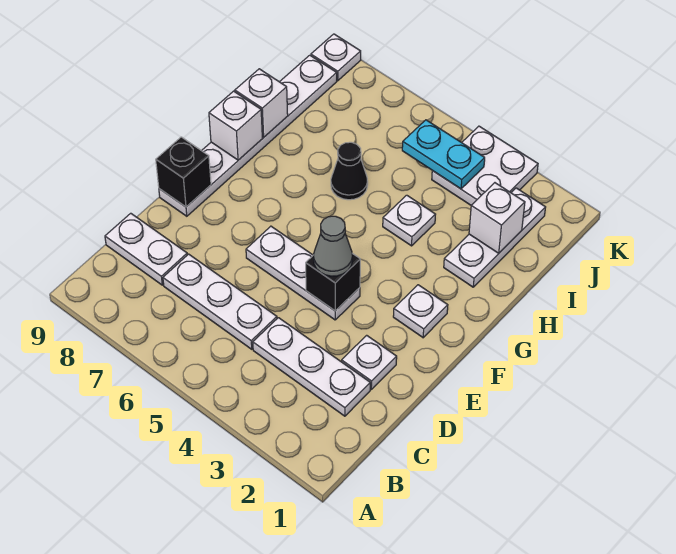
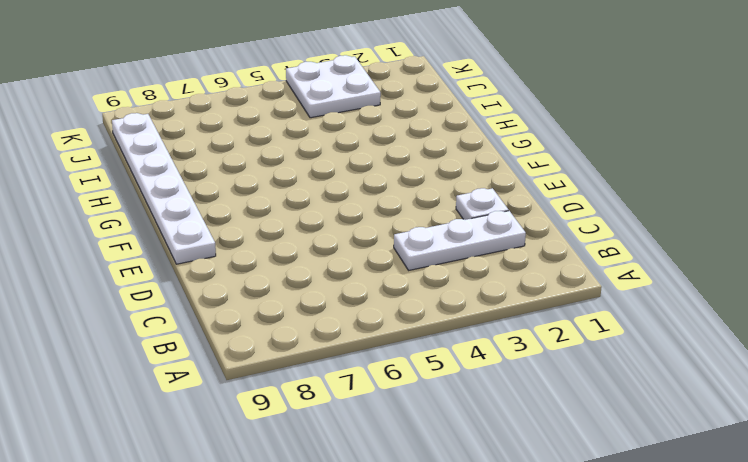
none -> white 1x3 plate [163,254,277,349]
none -> white 1x2 plate [105,213,187,285]
none -> white 1x3 plate [246,226,360,320]

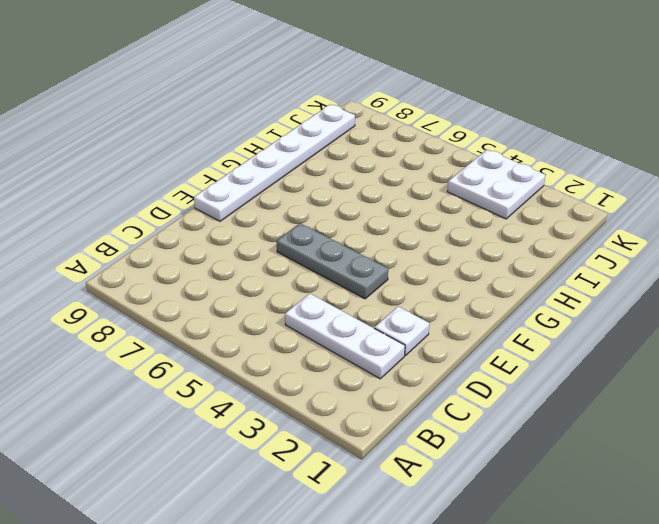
grey 1x3 plate [277,223,388,299] -> white 1x3 plate [246,226,360,320]
none -> white 1x3 plate [163,254,277,349]
none -> white 1x2 plate [105,213,187,285]
none -> white 1x1 plate [393,285,448,338]

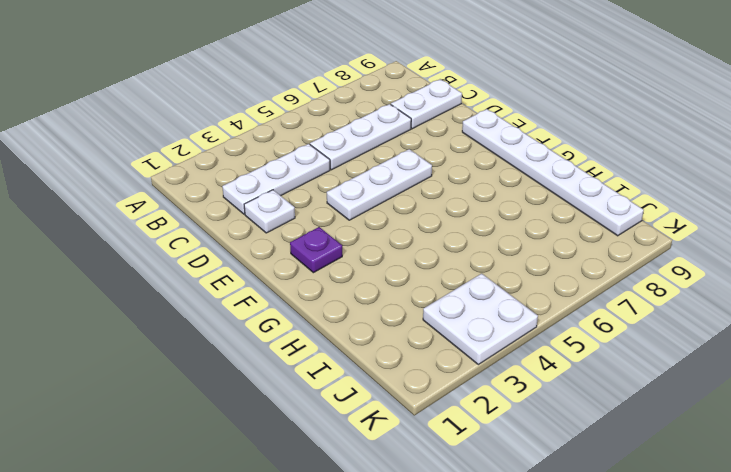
purple 1x1 plate [290,227,342,273] -> white 1x1 plate [393,285,448,338]
none -> white 1x3 plate [444,188,546,287]
none -> white 1x1 plate [383,195,436,246]
none -> black 1x1 cone [331,142,368,200]

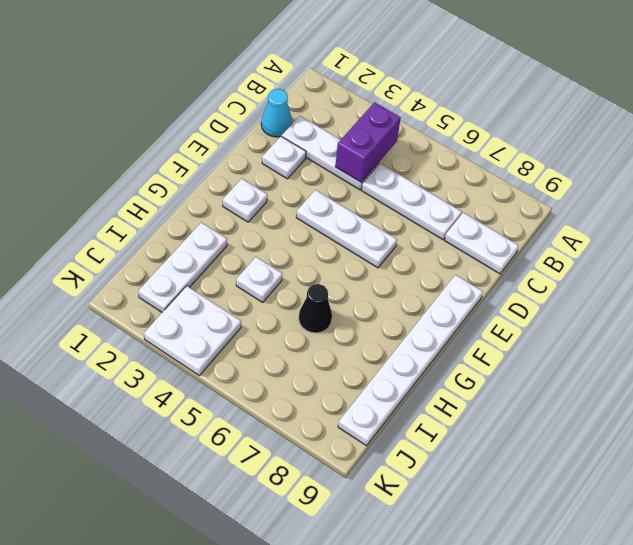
purple 1x2 brick [335,102,401,182] -> none
cyan 1x1 cone [261,89,292,137] -> none
none -> white 1x1 plate [311,34,361,81]
none -> black 1x1 brick [306,254,360,311]
none -> black 1x1 brick [156,137,211,207]

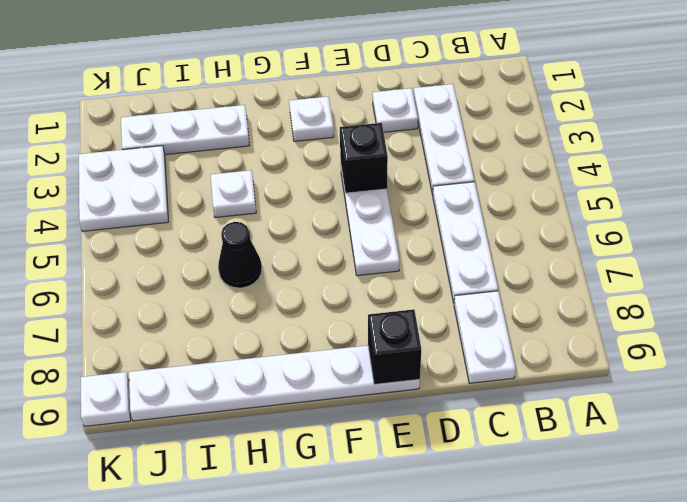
none -> white 1x1 brick [209,91,262,160]
none -> white 1x1 brick [235,69,288,137]
none -> white 1x1 brick [469,183,525,253]

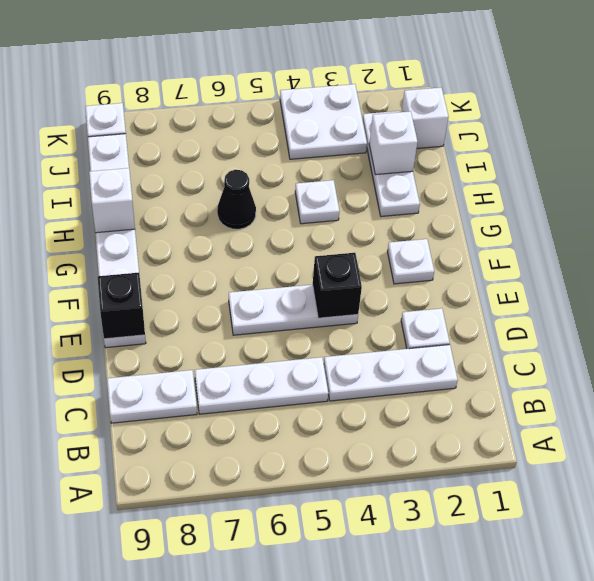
white 1x1 brick [402,88,449,148] -> white 1x1 brick moved to [209,91,262,160]
none -> cyan 1x2 plate [402,120,485,189]
none -> grey 1x1 cone [314,216,352,276]

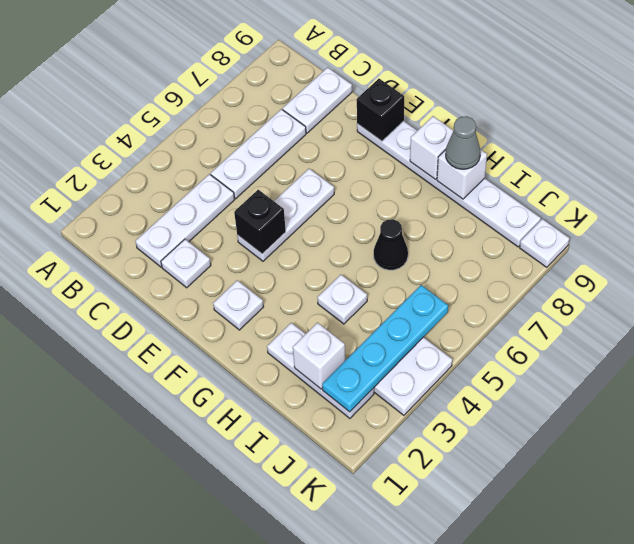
grey 1x1 cone [446,116,480,169] -> grey 1x1 cone moved to [314,216,352,276]
cyan 1x4 plate [322,285,448,412] -> cyan 1x2 plate [402,120,485,189]

